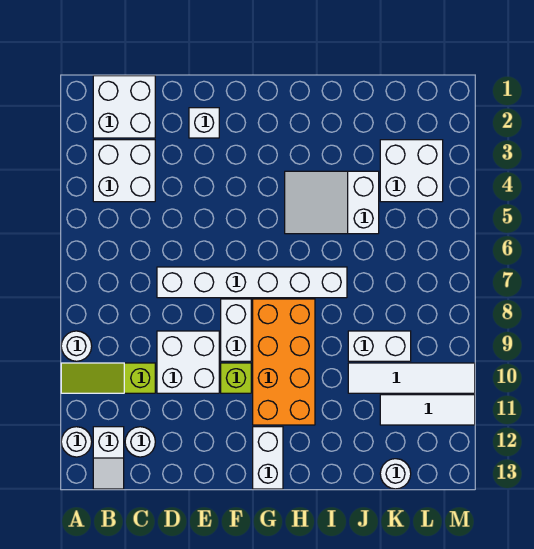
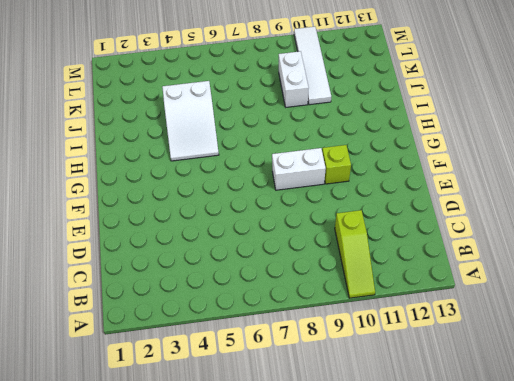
none -> white 1x1 round brick [61,331,92,361]
none -> white 1x1 round brick [61,427,92,457]
none -> white 2x2 brick [93,76,155,138]

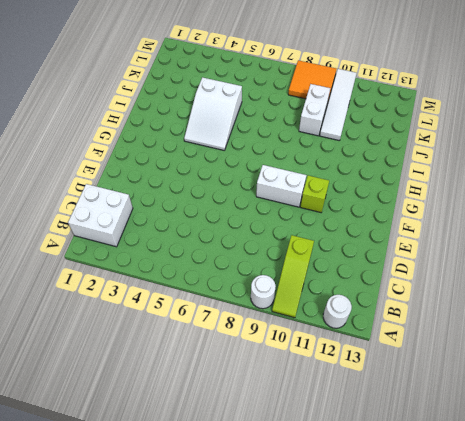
orange 2x2 tile [288,60,336,100] -> none
none -> white 2x2 brick [93,140,155,202]
none -> white 1x2 slope [93,427,124,489]
none -> white 1x1 round brick [125,427,155,457]

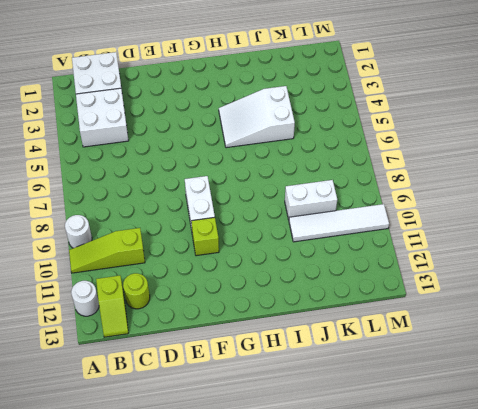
lime 1x2 slope [96,276,128,337] -> white 1x2 slope [93,427,124,489]
lime 1x1 round brick [123,273,150,309] -> white 1x1 round brick [125,427,155,457]
none -> white 1x6 brick [157,267,347,298]
none -> white 2x2 brick [157,331,219,393]
none -> white 1x1 brick [189,108,219,138]

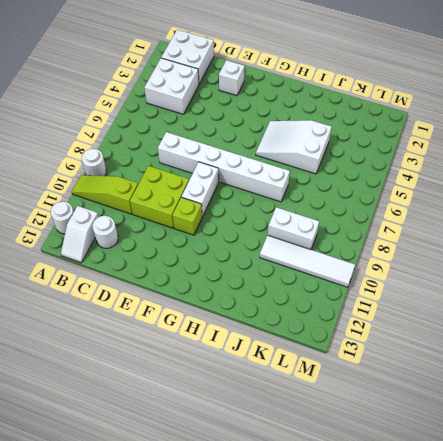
lime 2x2 brick [130,166,189,228] -> white 2x2 brick [157,331,219,393]
none -> orange 2x4 brick [253,299,315,425]
none -> white 1x2 brick [253,427,283,489]
none -> white 2x2 brick [380,140,443,202]

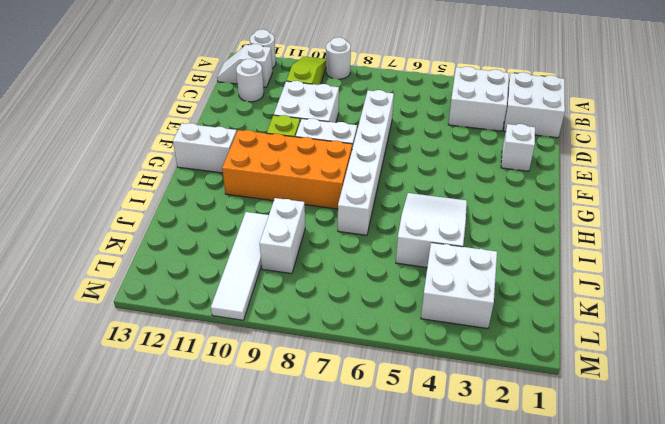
none -> white 1x3 tile [380,395,475,425]
none -> white 1x1 round brick [380,459,411,489]

